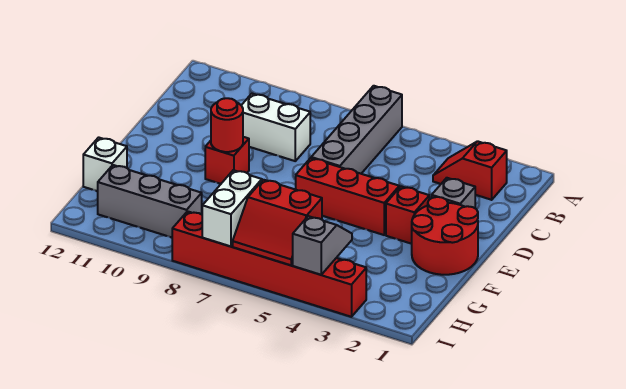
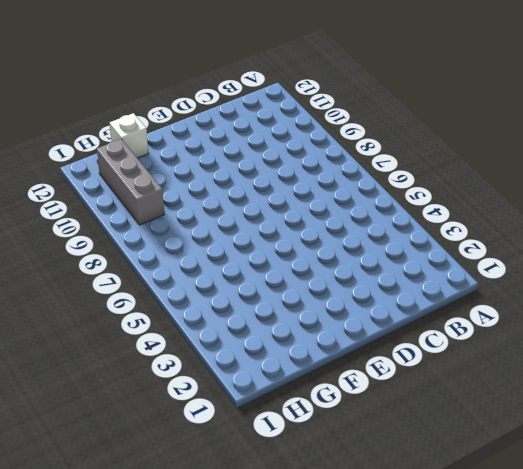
none -> grey 1x4 brick [311,86,402,174]
none -> red 1x2 slope [433,141,507,200]
none -> white 1x2 brick [241,94,310,161]

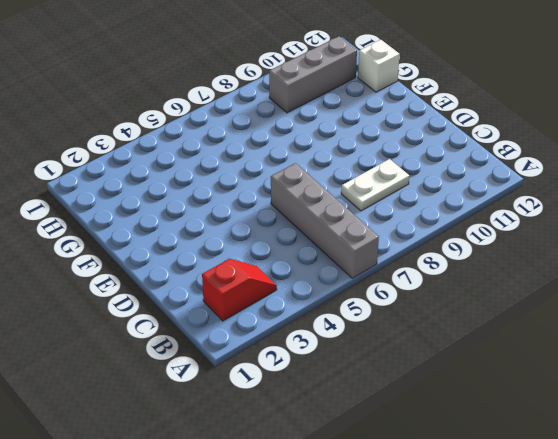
white 1x2 plate [341,159,409,211] -> white 1x2 brick [241,94,310,161]
none -> grey 1x1 brick [432,178,475,208]
none -> red 2x2 round brick [412,197,478,275]
none -> red 1x1 brick [386,186,429,244]

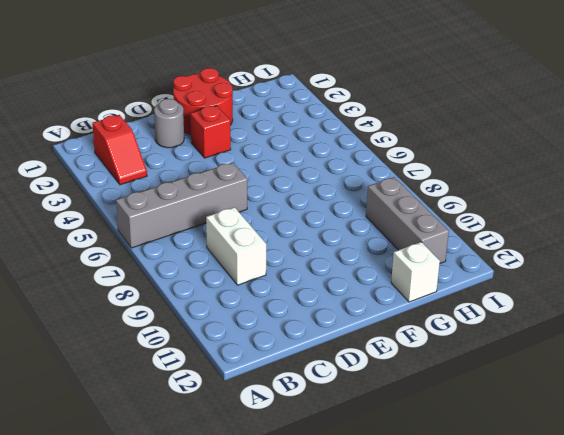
grey 1x1 round brick [154,99,184,148] -> grey 1x1 brick [432,178,475,208]
none -> red 1x3 brick [296,158,399,235]
none -> red 1x1 brick [205,137,249,184]
none -> red 1x6 brick [172,211,366,317]

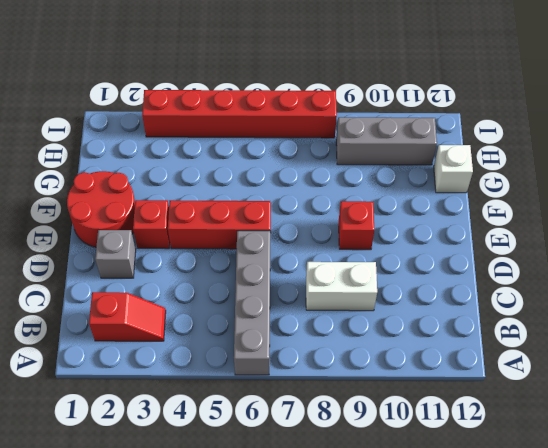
none -> red 1x1 round brick [211,98,243,152]
none -> grey 1x2 slope [293,216,352,275]
none -> red 2x2 slope [233,180,322,265]

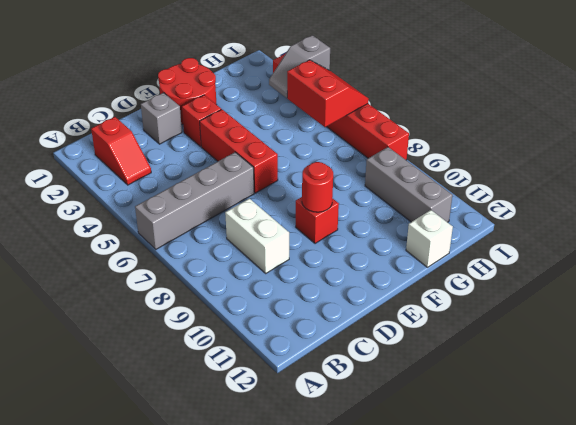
none -> white 1x2 brick [202,170,262,246]

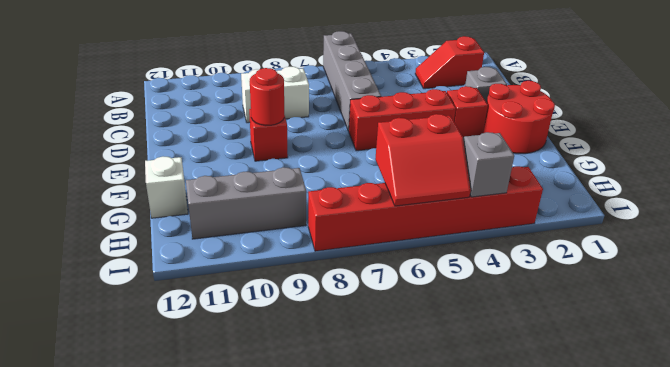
none -> white 1x2 brick [202,170,262,246]

